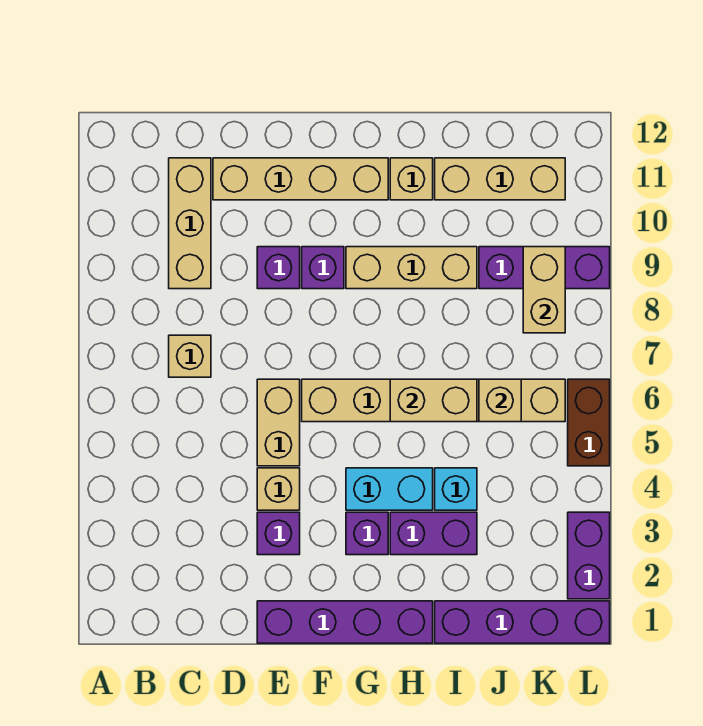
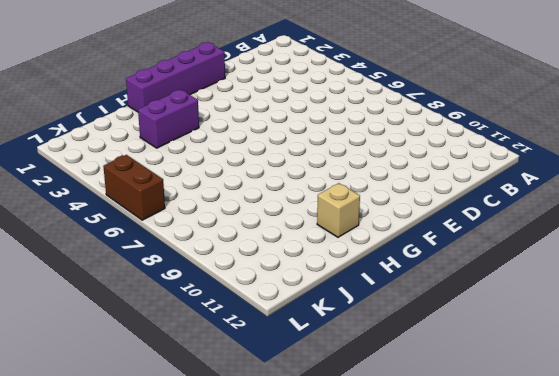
none -> tan 1x1 brick [169,335,211,377]
none -> tan 1x3 brick [169,158,211,289]
none -> tan 1x4 brick [213,158,388,200]

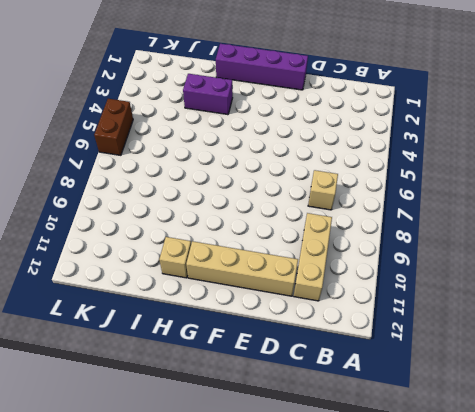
none -> purple 1x1 brick [257,512,300,555]
none -> tan 1x1 brick [257,468,300,510]
none -> tan 1x2 brick [257,379,300,466]

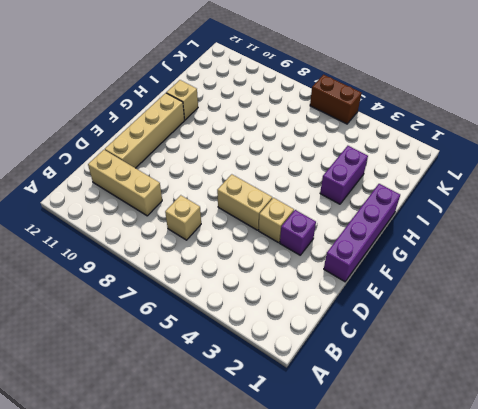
none -> purple 1x1 brick [257,247,300,289]
none -> tan 1x6 brick [302,379,565,422]
none -> purple 1x1 brick [302,247,344,289]

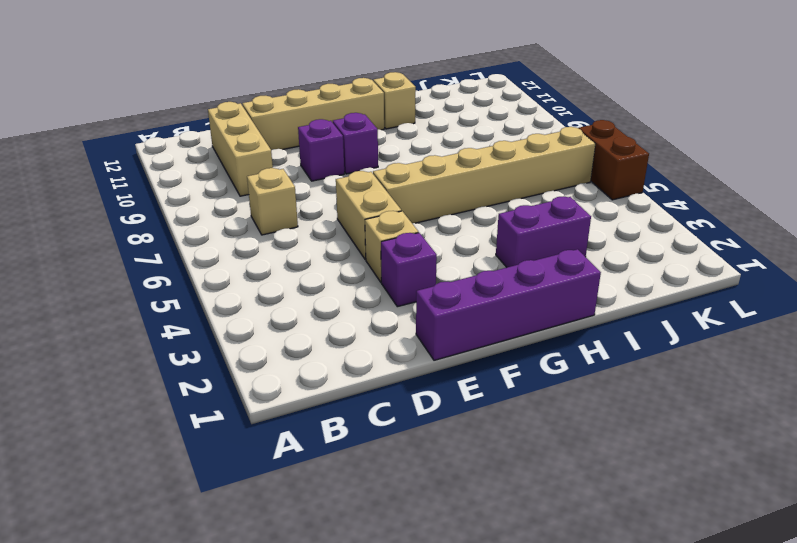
none -> purple 1x1 brick [346,512,388,555]
none -> cyan 1x2 brick [346,468,433,510]
none -> tan 1x3 brick [346,247,477,289]

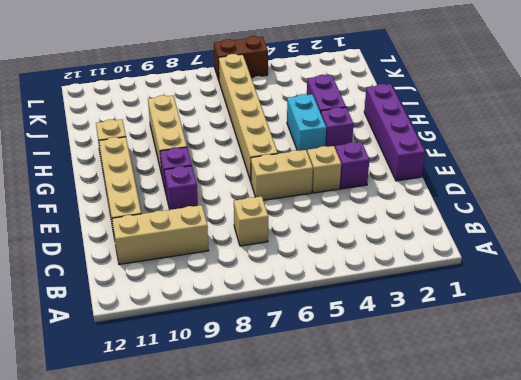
none -> purple 1x4 brick [435,601,610,643]
none -> cyan 1x1 brick [435,468,477,510]
none -> tan 1x3 brick [435,158,565,200]

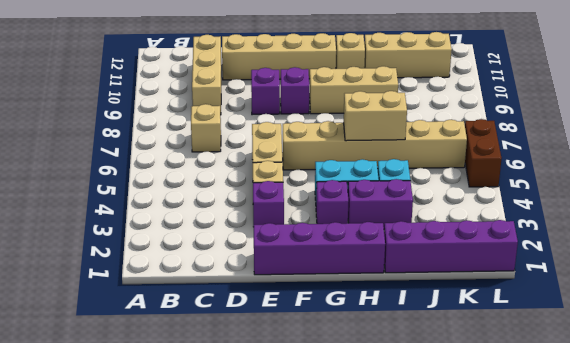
none -> purple 1x3 brick [479,247,610,289]
none -> purple 1x2 brick [568,512,610,599]
none -> tan 1x1 brick [479,379,521,422]

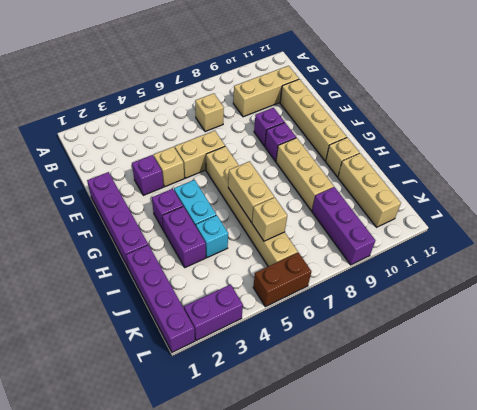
none -> tan 1x2 brick [523,247,565,333]

